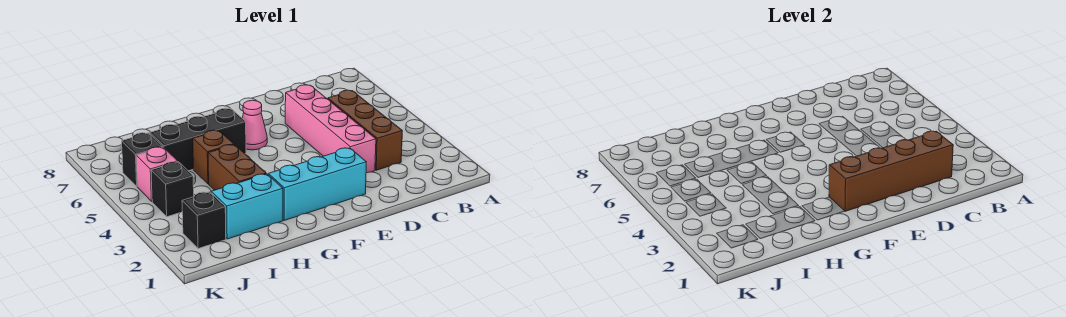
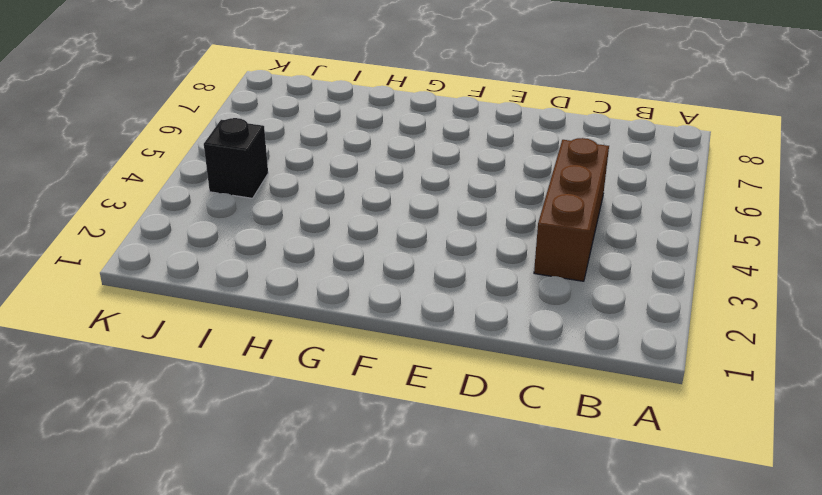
none -> pink 1x4 brick [285,85,376,173]
none -> cyan 1x3 brick [268,148,366,220]
none -> pink 1x1 cone [242,100,267,150]

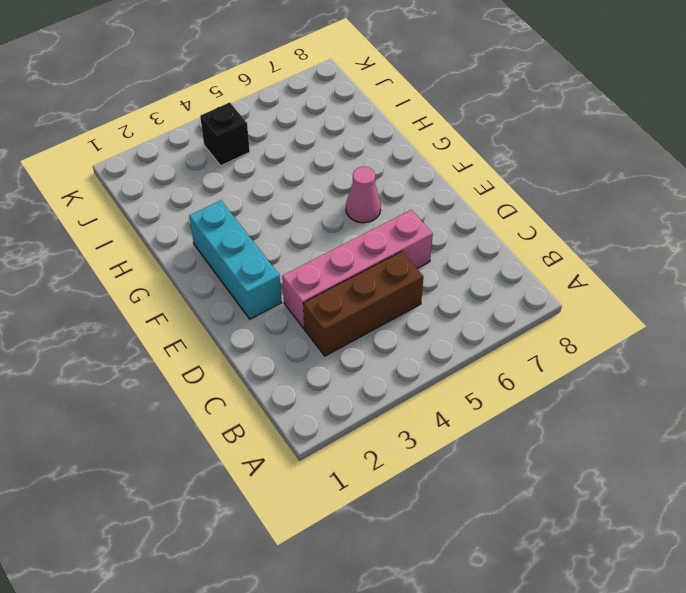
none -> black 1x3 brick [150,108,246,171]
none -> cyan 1x2 brick [211,174,283,239]
none -> brown 1x2 brick [208,145,266,190]

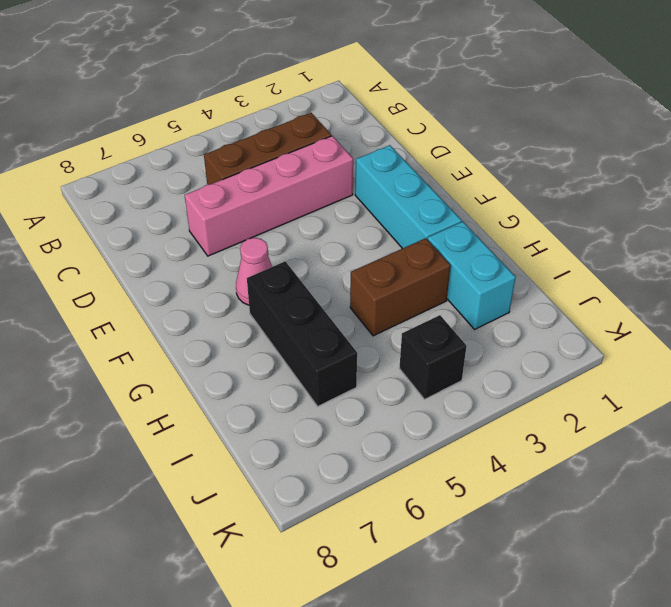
none -> brown 1x1 brick [193,130,234,184]
none -> black 1x1 brick [182,192,226,249]
none -> pink 1x1 brick [136,147,178,201]

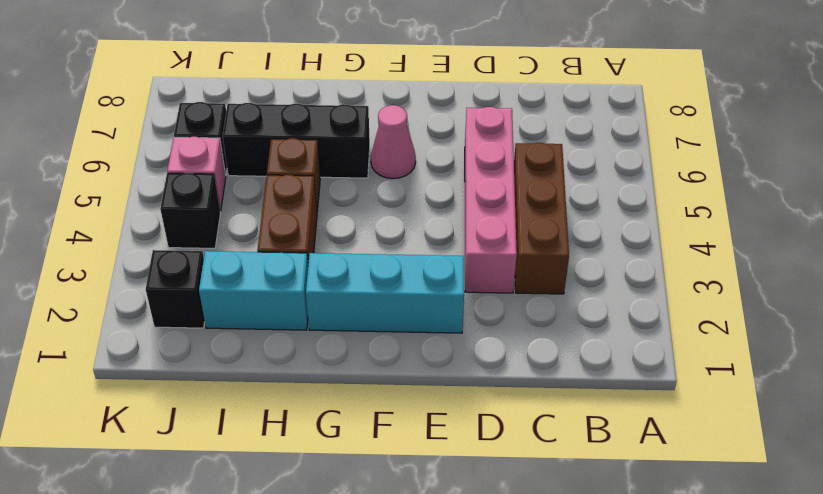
none -> brown 1x4 brick [829,131,953,211]

